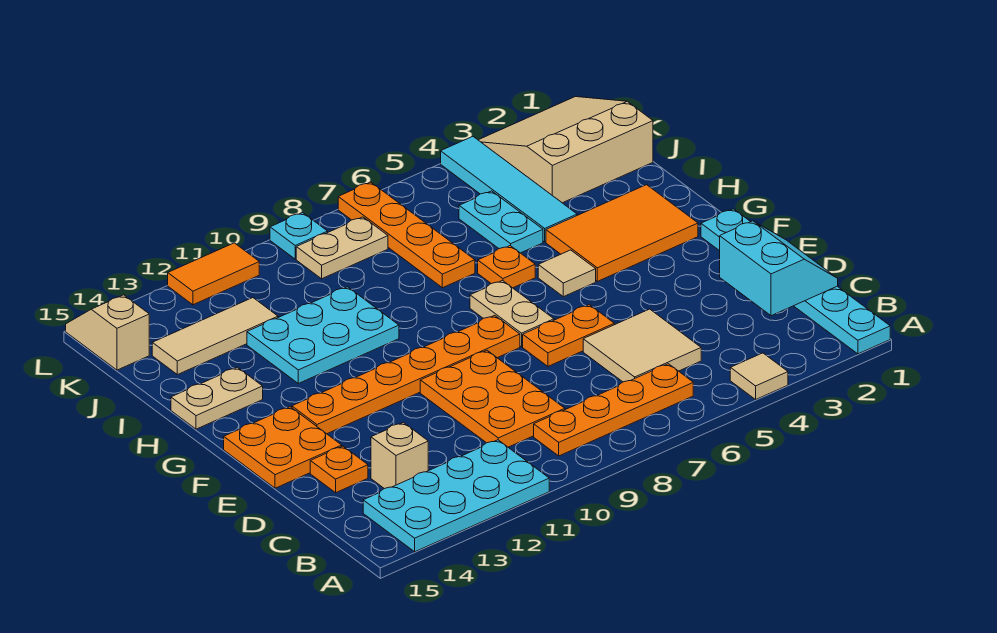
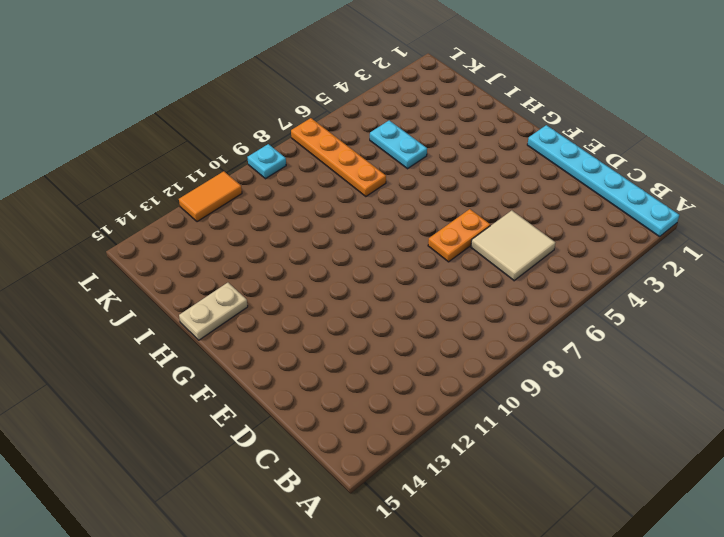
none -> tan 1x1 tile [730,353,788,399]
none -> cyan 2x4 plate [363,440,549,552]
none -> orange 1x4 plate [534,364,693,456]

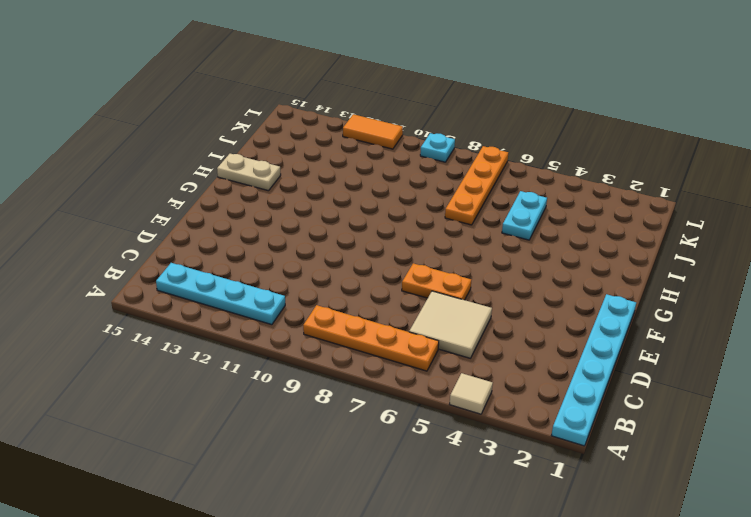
cyan 1x4 plate [156,263,285,325] -> cyan 2x4 plate [363,440,549,552]
none -> orange 2x3 plate [420,350,565,447]
none -> tan 1x1 brick [371,422,428,489]
none -> orange 1x1 plate [310,446,368,493]

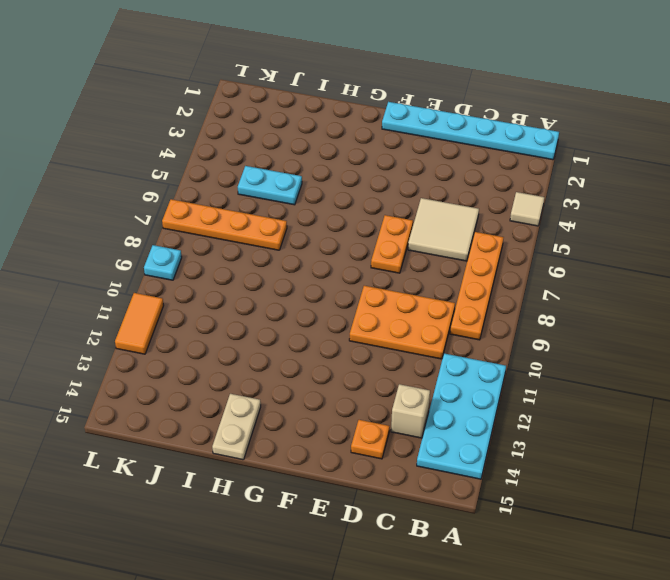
none -> orange 2x2 plate [224,407,342,488]
none -> tan 1x2 plate [470,281,554,347]
none -> orange 1x6 plate [292,315,520,434]

